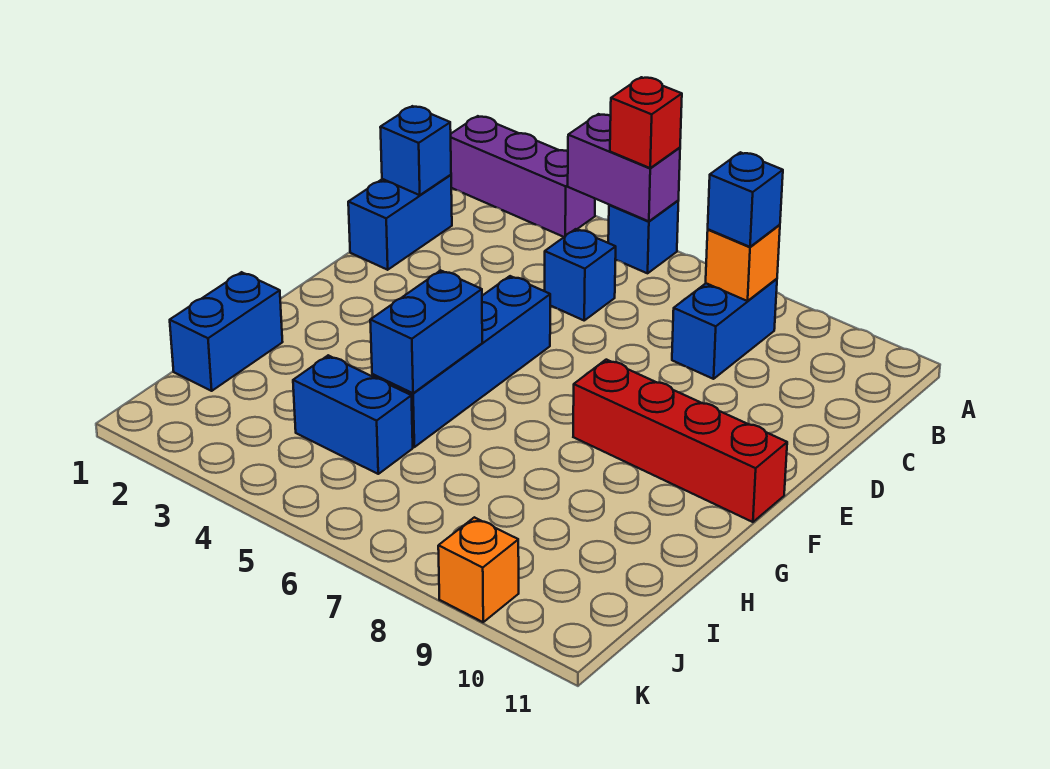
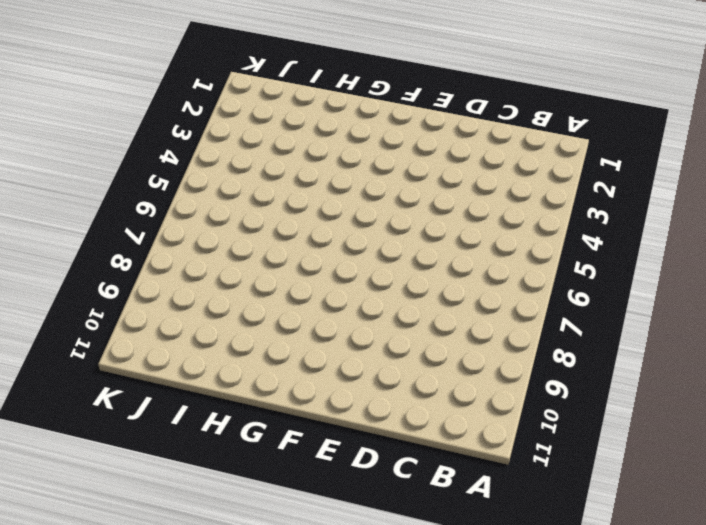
none -> purple 1x3 brick [451,116,595,237]
none -> blue 1x1 brick [608,201,678,273]
none -> blue 1x2 brick [672,279,777,379]

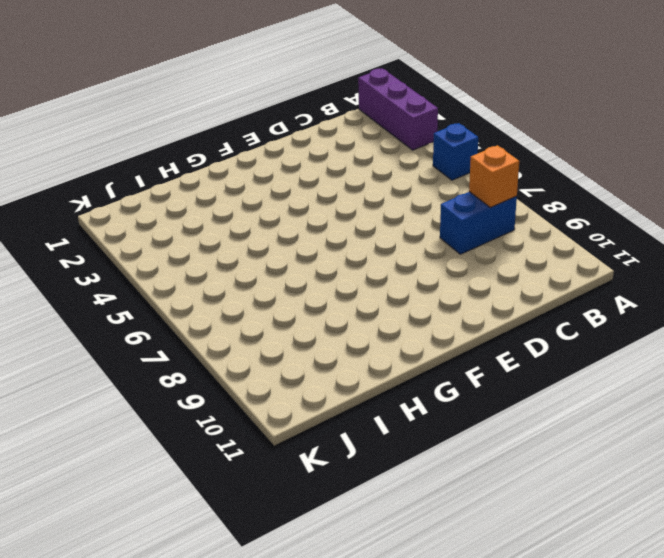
none -> blue 1x2 brick [348,175,452,270]
none -> blue 1x1 brick [545,229,616,320]
none -> blue 1x4 brick [372,276,550,447]

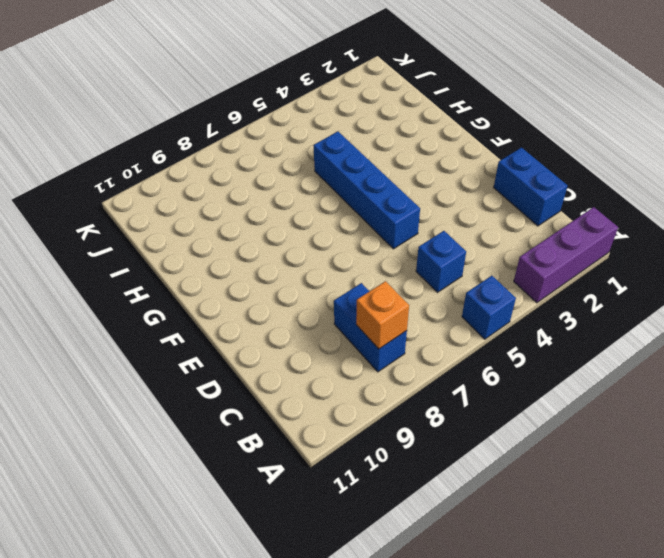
none -> red 1x4 brick [573,360,787,522]
none -> blue 1x2 brick [170,272,282,391]
none -> blue 1x2 brick [293,355,413,474]

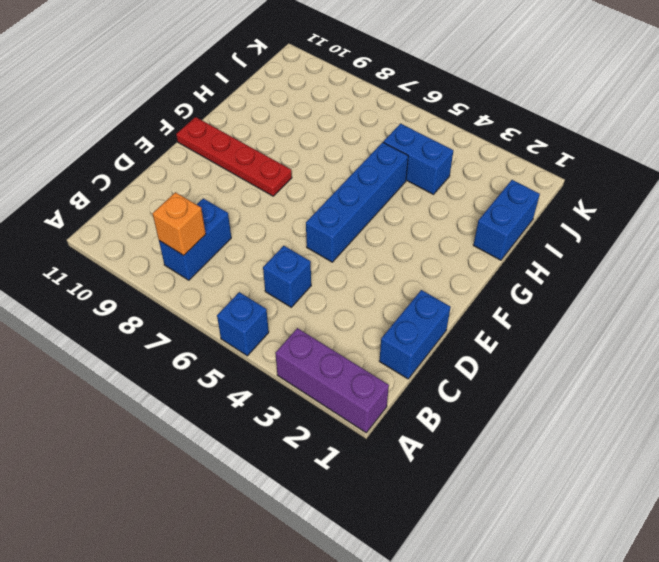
red 1x4 plate [176,117,292,196] -> red 1x4 brick [573,360,787,522]
none -> orange 1x1 brick [438,517,519,622]
none -> purple 1x2 brick [568,114,680,221]
none -> blue 1x1 brick [380,106,451,195]

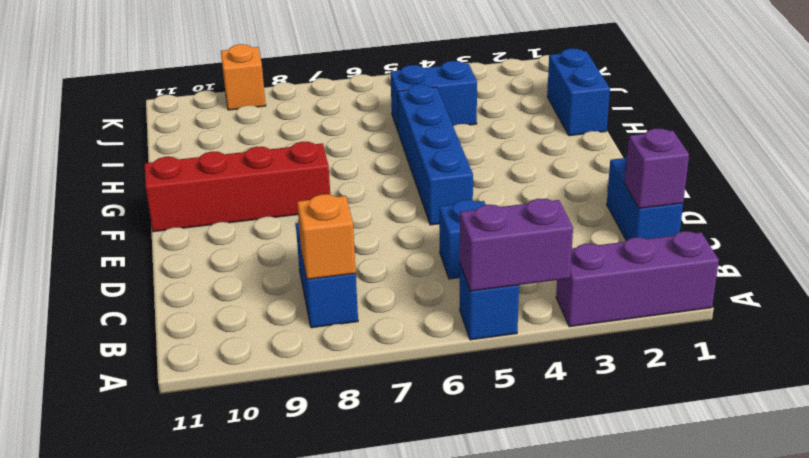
purple 1x1 brick [625,129,689,208] -> blue 1x1 brick [380,106,451,195]
none -> blue 1x2 brick [370,270,482,393]
none -> red 1x1 brick [610,77,682,168]
none -> blue 1x1 brick [708,152,783,247]

